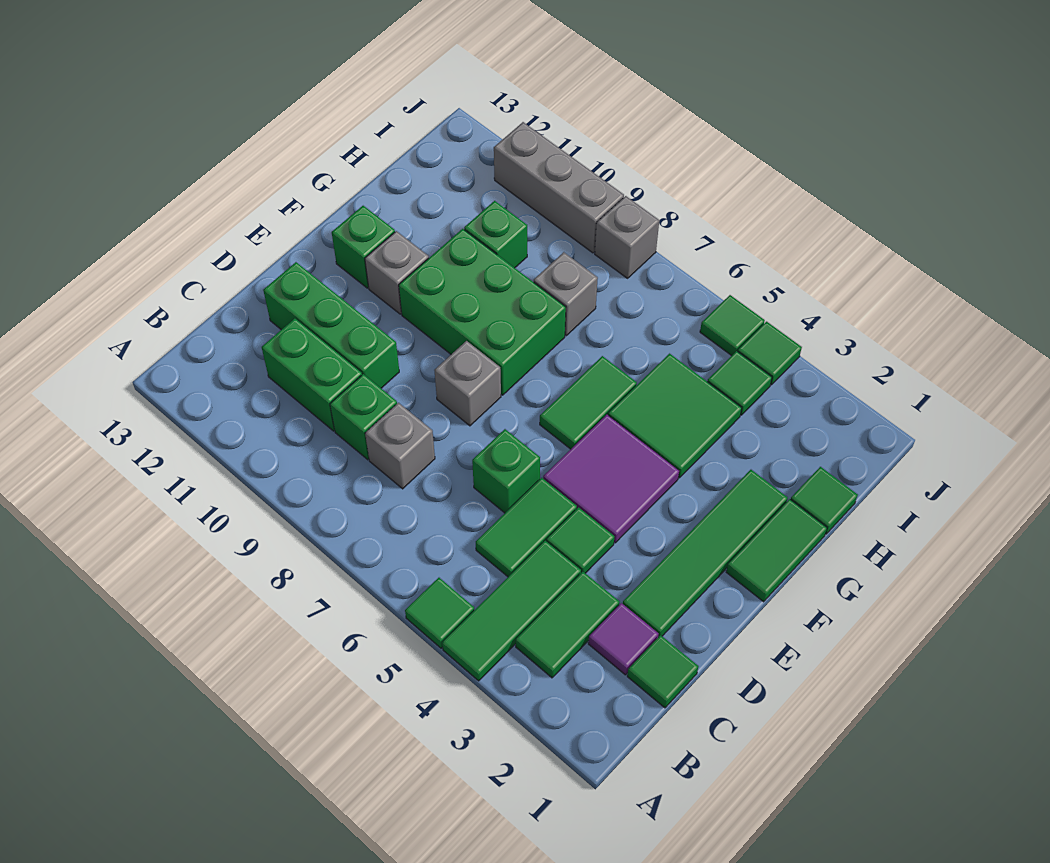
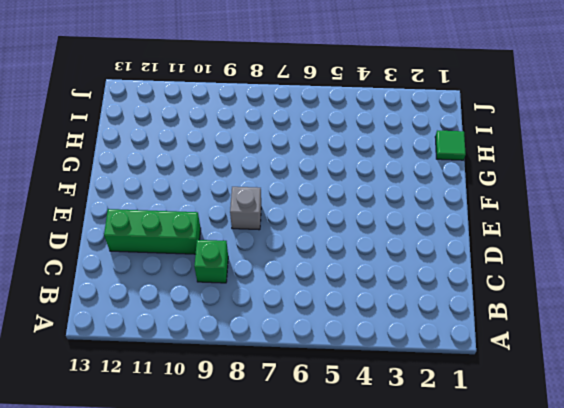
none -> green 1x3 tile [442,541,581,681]
none -> green 1x1 tile [405,578,474,648]
none -> green 1x2 tile [516,572,619,678]

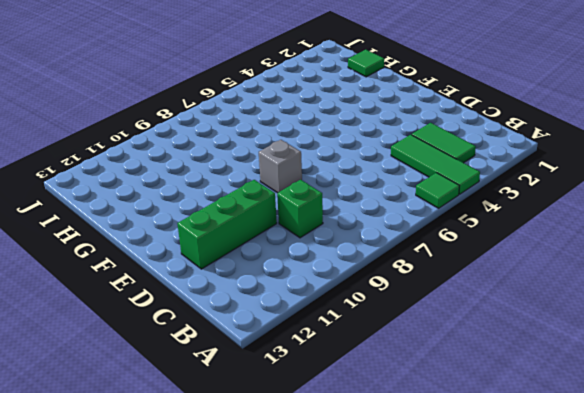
none -> green 1x1 tile [627,635,698,708]
none -> purple 1x1 tile [588,603,659,675]
none -> green 1x2 tile [476,478,577,577]

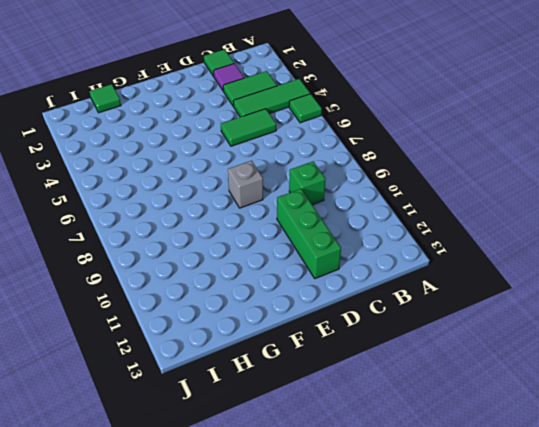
none -> grey 1x1 brick [365,403,435,489]
none -> green 1x2 brick [262,319,362,431]
none -> green 1x4 tile [623,470,788,637]

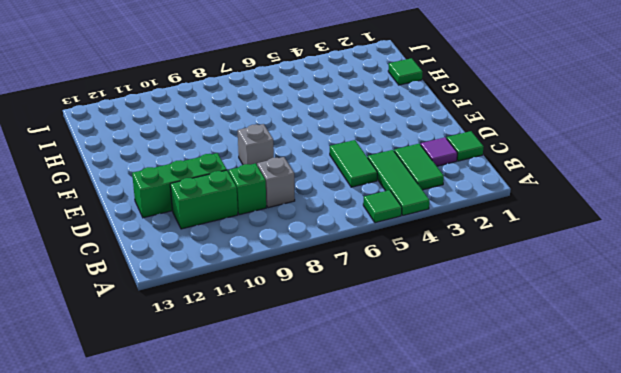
none -> green 1x4 tile [623,470,788,637]
none -> green 1x1 tile [547,507,614,573]
none -> green 1x1 brick [472,429,540,513]

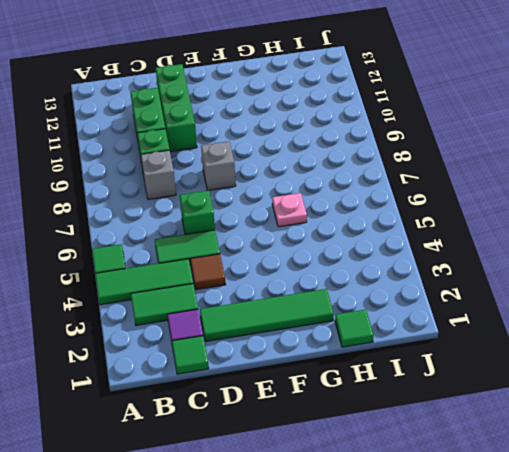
brown 1x1 tile [190,254,226,290] -> green 1x1 tile [547,507,614,573]
pink 1x1 plate [272,193,307,227] -> green 1x2 tile [540,356,637,449]
none -> purple 2x2 tile [543,415,679,543]
none -> green 1x2 tile [726,499,827,602]
none -> green 2x3 brick [399,229,566,395]

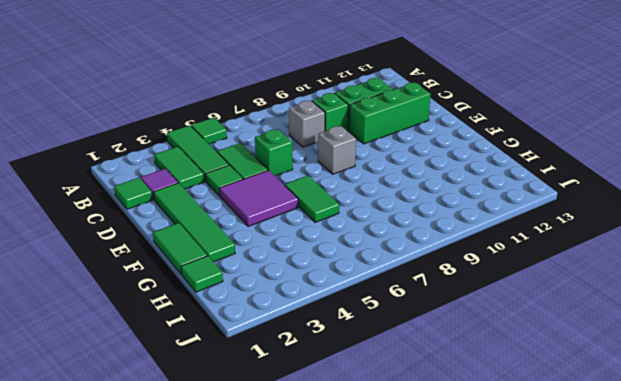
none -> green 2x3 brick [399,229,566,395]
none -> grey 1x1 brick [365,231,429,314]
none -> green 1x1 brick [332,206,395,288]

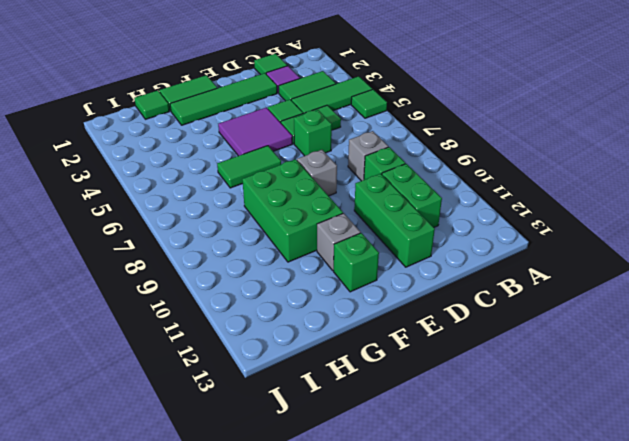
none -> green 2x2 tile [608,354,742,478]
none -> grey 1x1 brick [534,252,598,336]
none -> green 1x1 brick [464,201,527,268]

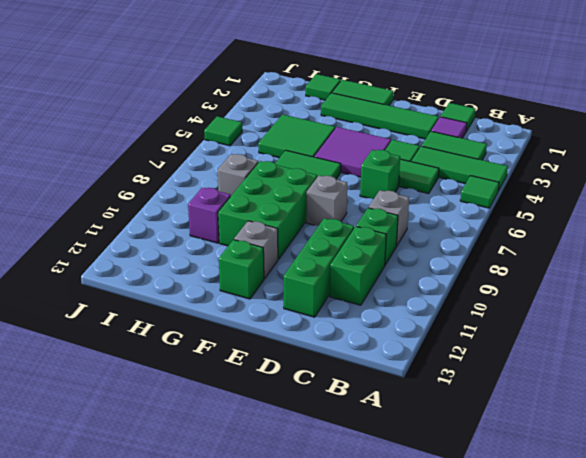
purple 1x1 brick [188,187,231,243] -> green 1x1 brick [464,201,527,268]
none -> green 1x1 tile [707,351,772,415]
none -> green 1x1 tile [738,322,802,385]
none -> grey 1x1 brick [595,196,659,278]

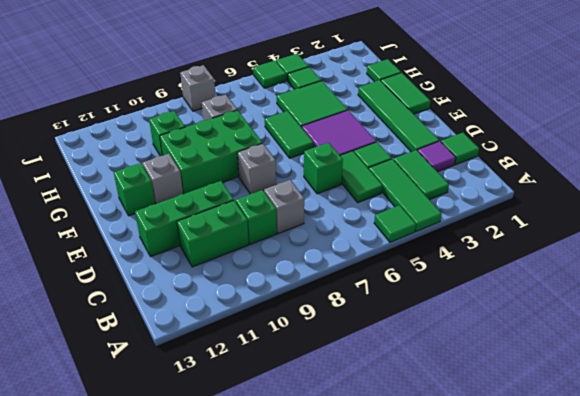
none -> grey 1x3 brick [494,122,624,253]

